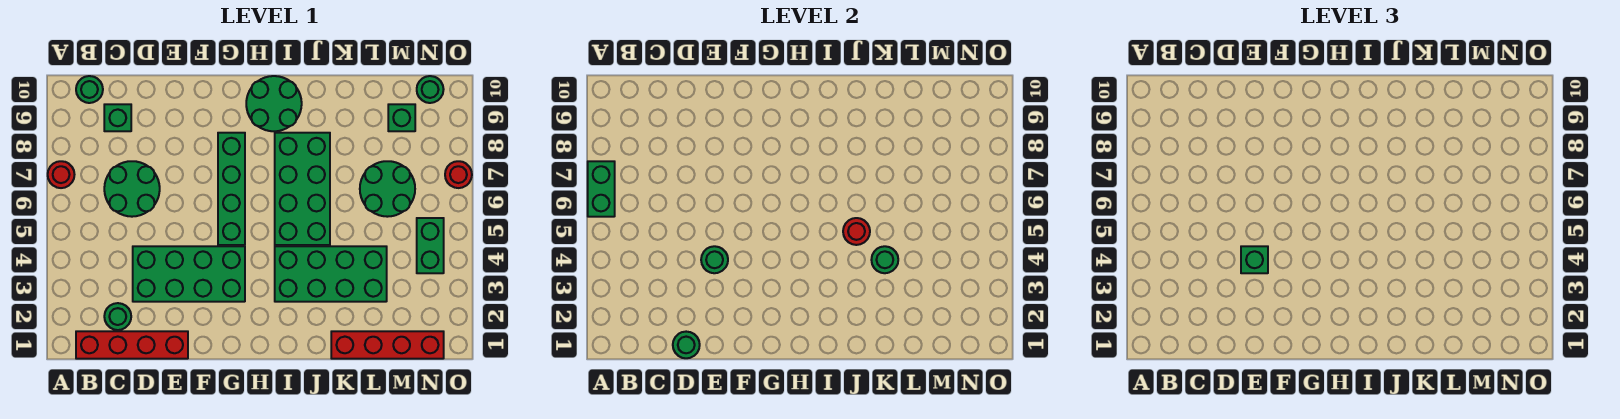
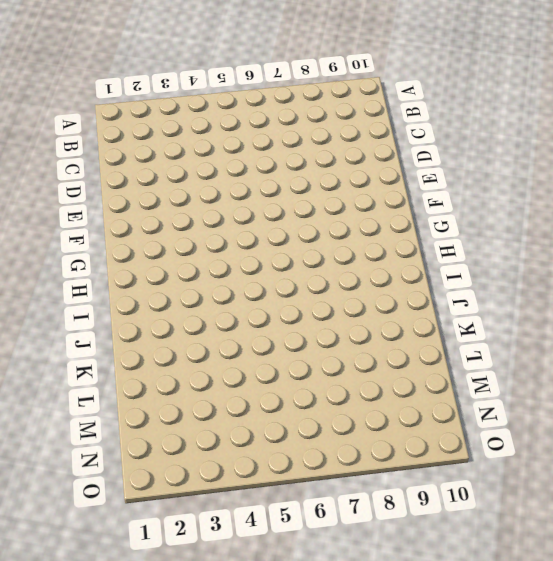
none -> red 1x1 round brick [48,161,75,188]
none -> red 1x4 brick [76,331,188,359]
none -> green 1x1 round brick [76,76,103,103]

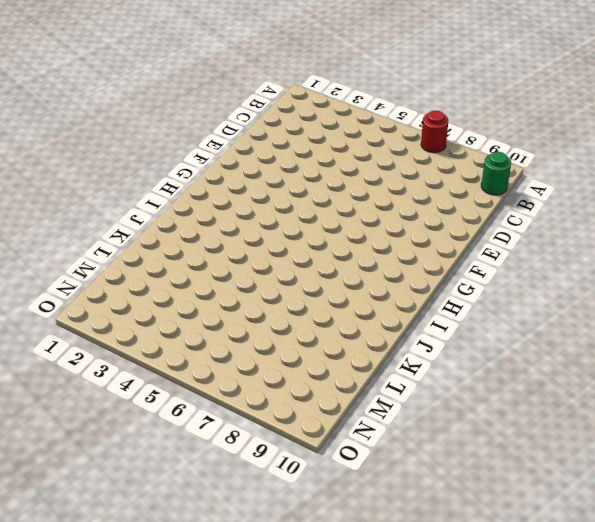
none -> red 1x4 brick [76,331,188,359]
none -> green 1x1 round brick [104,303,131,330]
none -> green 2x2 round brick [104,161,160,217]

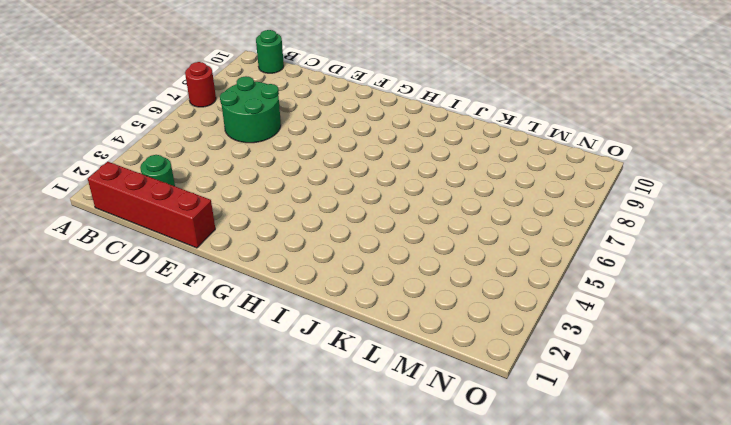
none -> green 1x1 brick [104,104,131,131]
none -> green 2x4 brick [133,246,245,302]
none -> green 1x4 brick [218,133,245,245]

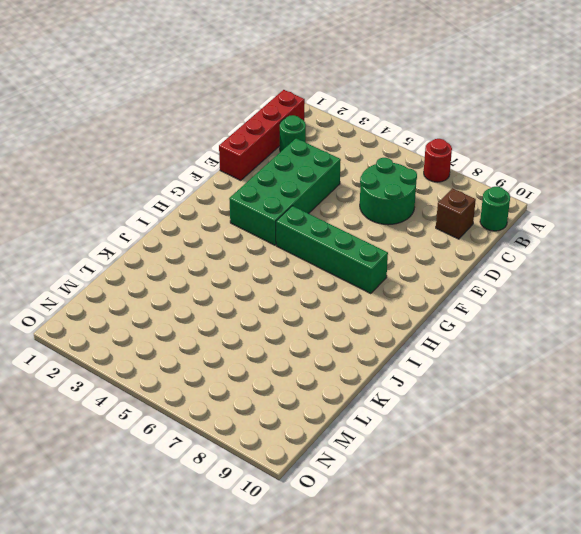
brown 1x1 brick [436,188,476,239] -> green 1x1 brick [104,104,131,131]
none -> green 2x2 round brick [246,76,302,131]
none -> green 2x4 brick [275,246,387,302]
none -> green 2x4 brick [275,133,330,245]

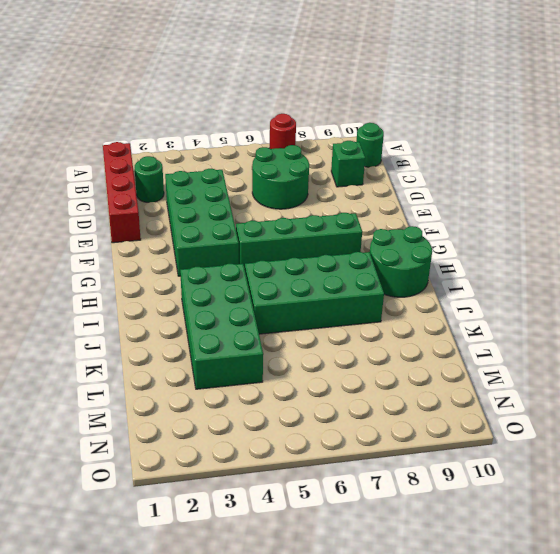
none -> red 1x4 brick [331,331,444,359]
none -> green 2x2 round brick [360,161,415,217]
none -> green 1x1 brick [388,104,415,131]

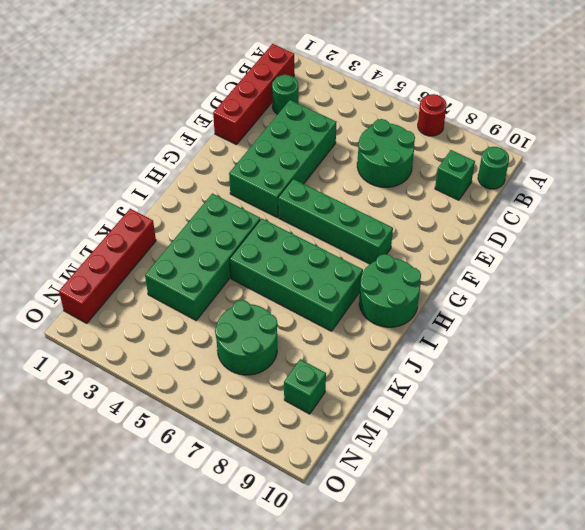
none -> green 1x2 brick [417,218,444,273]
none -> green 1x1 round brick [417,76,444,103]
none -> red 1x1 round brick [445,161,472,188]

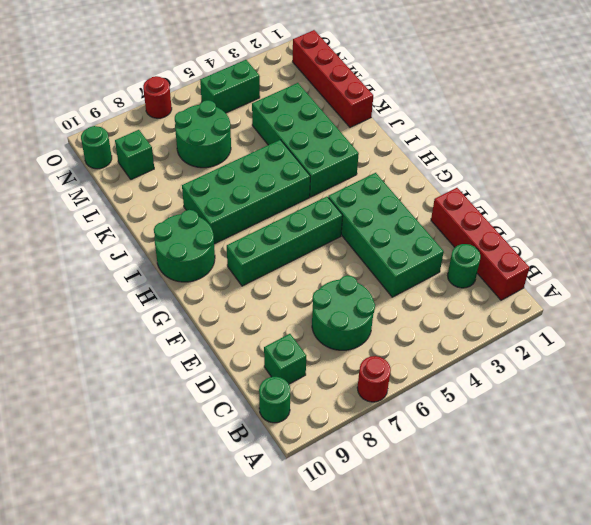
none -> green 1x2 brick [588,161,615,217]
none -> green 1x1 round brick [673,332,700,358]
none -> green 1x1 round brick [701,246,728,273]

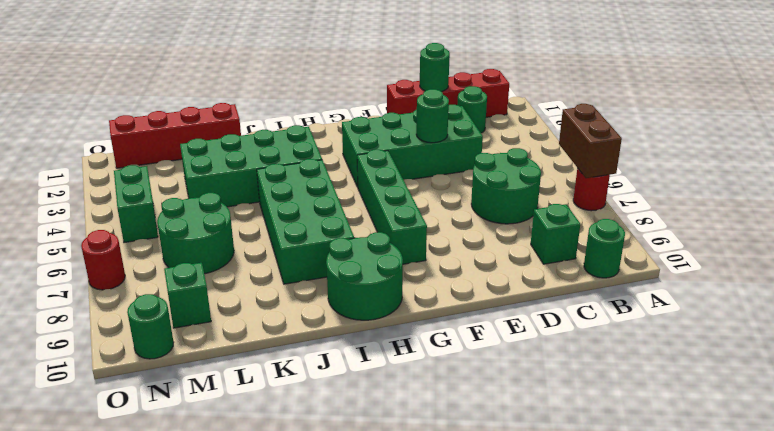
brown 1x2 brick [559,104,622,178] -> green 1x2 brick [588,161,615,217]
none -> red 1x1 round brick [843,218,870,245]
none -> green 1x1 round brick [871,246,898,273]
none -> green 1x1 brick [1241,246,1268,273]

